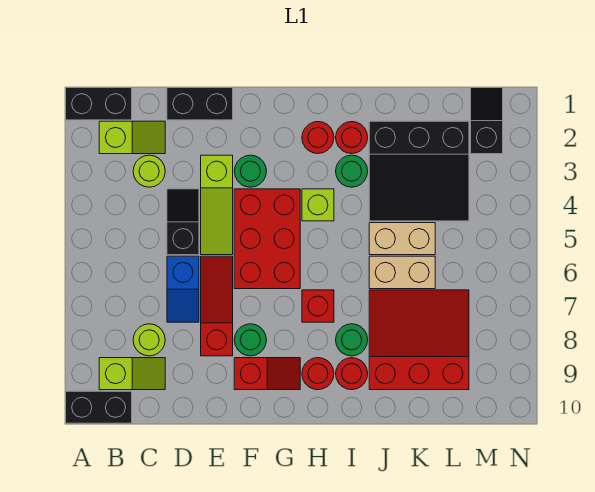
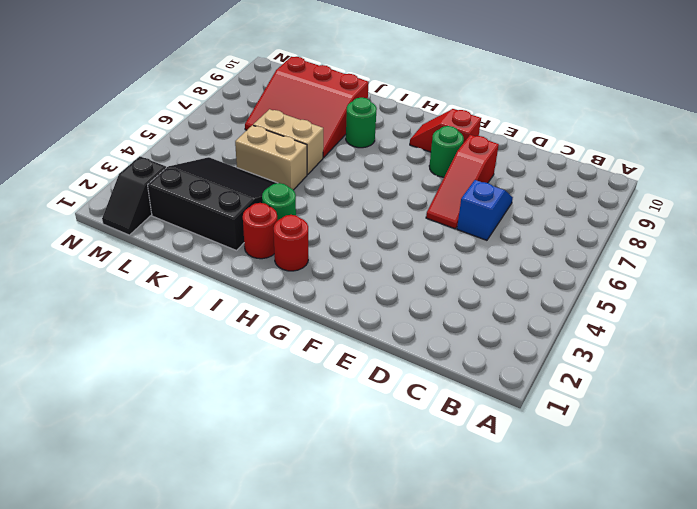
none -> black 1x2 brick [66,88,132,120]
none -> black 1x2 brick [66,391,132,423]
none -> lime 1x2 slope [99,121,165,154]

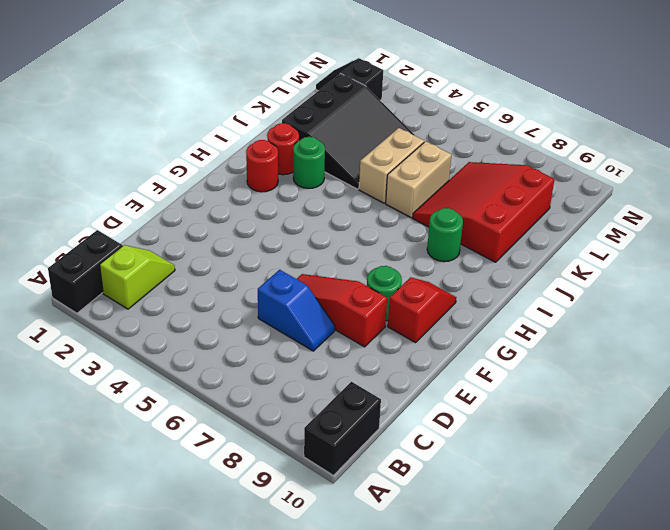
none -> lime 1x2 slope [99,358,165,390]
none -> lime 1x1 round brick [133,155,165,187]
none -> lime 1x1 round brick [133,324,165,356]

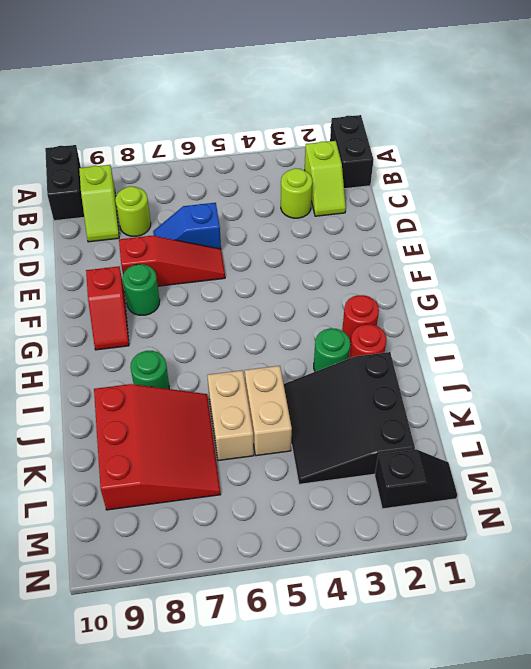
none -> black 1x2 brick [167,88,233,120]
none -> black 1x2 slope [167,189,199,255]
none -> lime 1x3 slope [201,155,233,255]

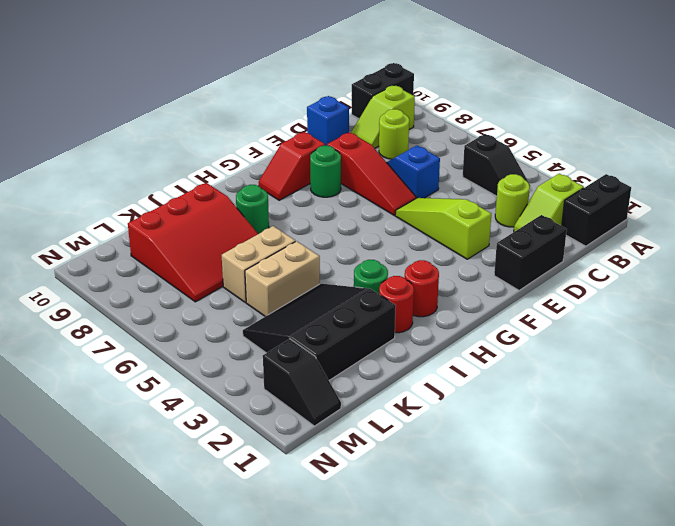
black 1x2 slope [463,134,530,196] -> black 1x2 slope moved to [167,189,199,255]
blue 1x1 brick [307,96,349,146] -> none
none -> green 1x1 round brick [234,155,266,187]
none -> red 2x3 brick [234,189,300,289]
none -> lime 1x1 brick [302,189,334,221]

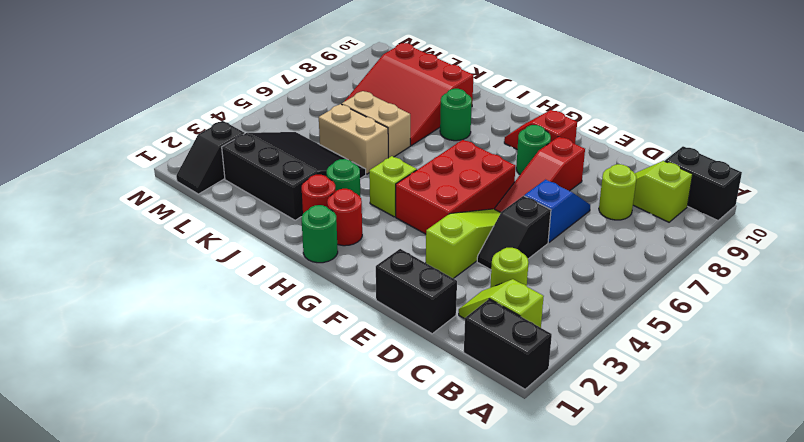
green 1x1 round brick [302,205,338,263] -> green 1x1 round brick moved to [234,155,266,187]
none -> red 1x1 brick [302,290,334,322]
none -> red 1x1 round brick [302,358,334,390]
none -> red 1x1 round brick [336,358,368,390]

